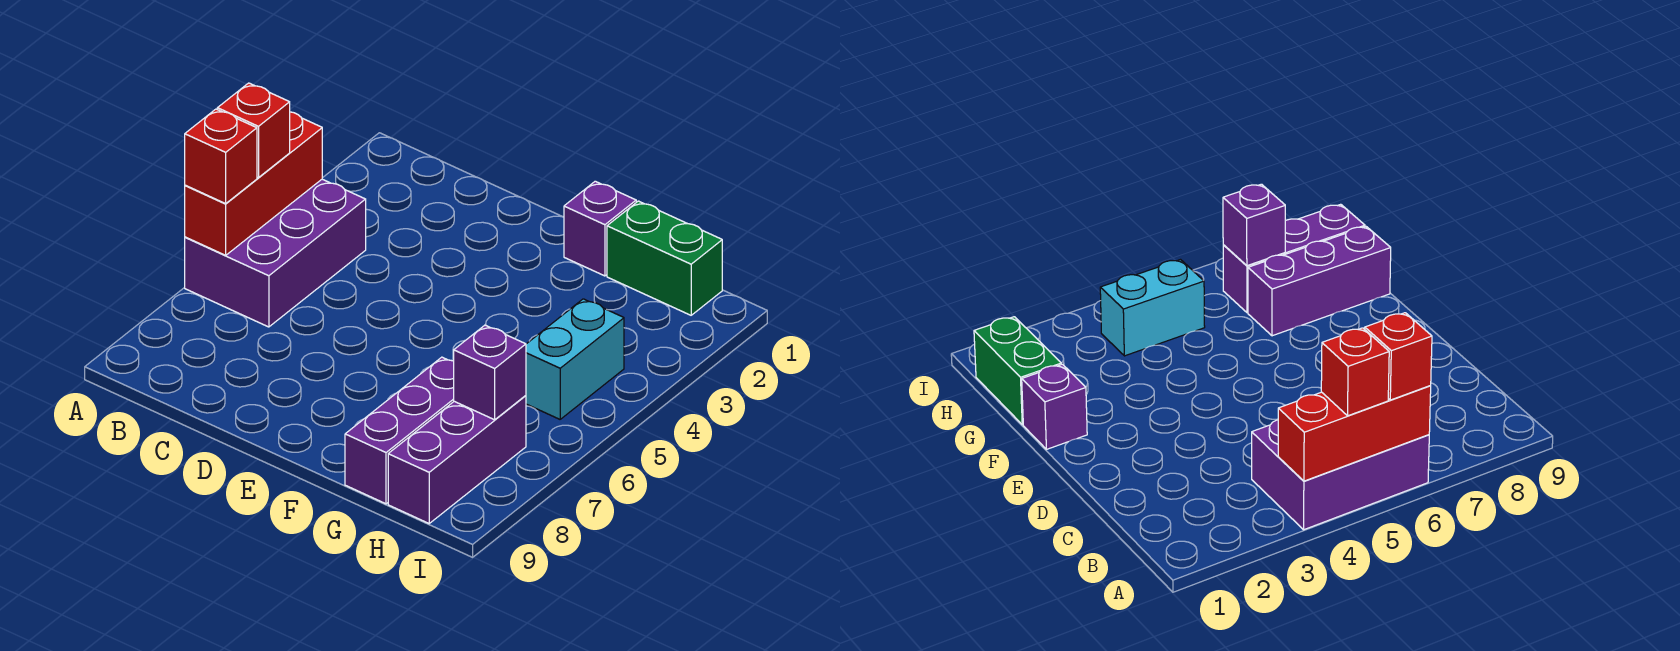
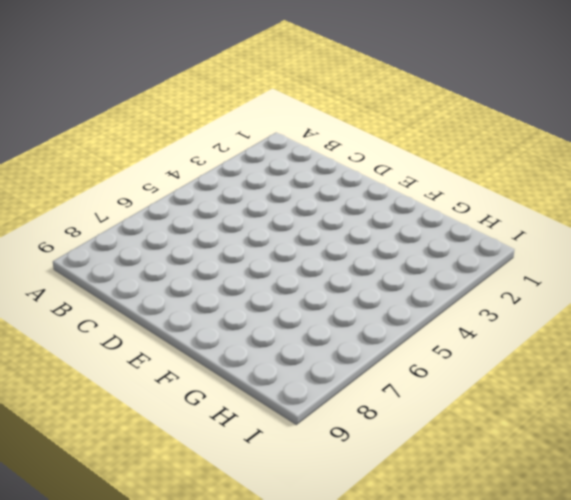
none -> purple 2x3 brick [185,179,366,327]
none -> purple 1x1 brick [564,181,636,276]

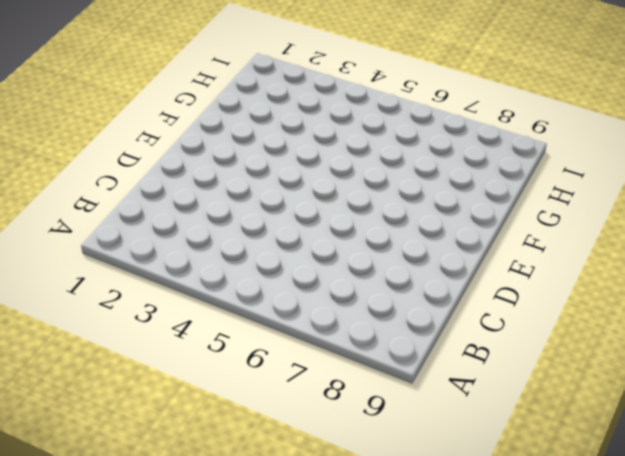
none -> purple 2x3 brick [185,179,366,327]
none -> purple 1x1 brick [564,181,636,276]

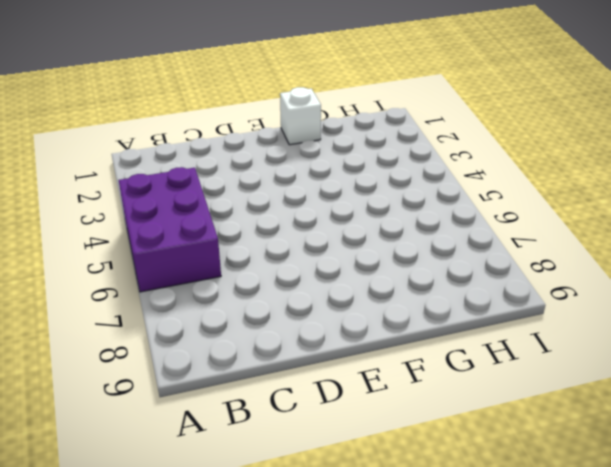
white 1x1 brick [280,87,321,145] -> purple 1x1 brick [564,181,636,276]
none -> green 1x2 brick [607,201,722,315]
none -> purple 1x3 brick [345,357,454,504]

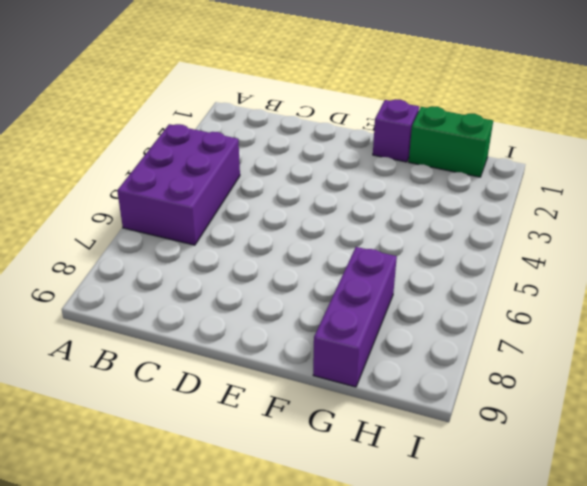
none -> cyan 1x2 brick [526,299,624,419]
none -> purple 1x3 brick [388,396,526,523]

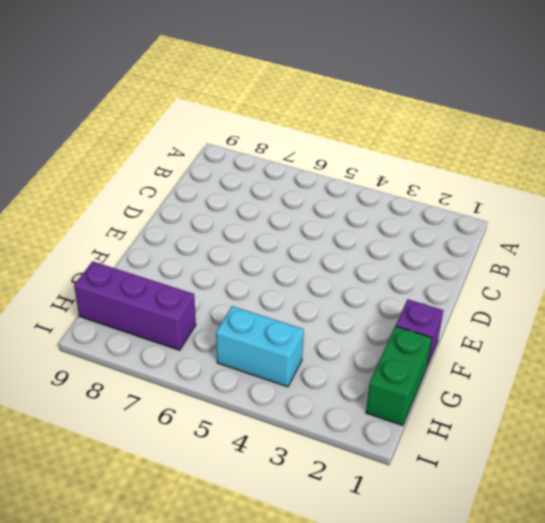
none -> purple 2x3 brick [185,179,366,327]
none -> purple 1x3 brick [345,357,454,504]

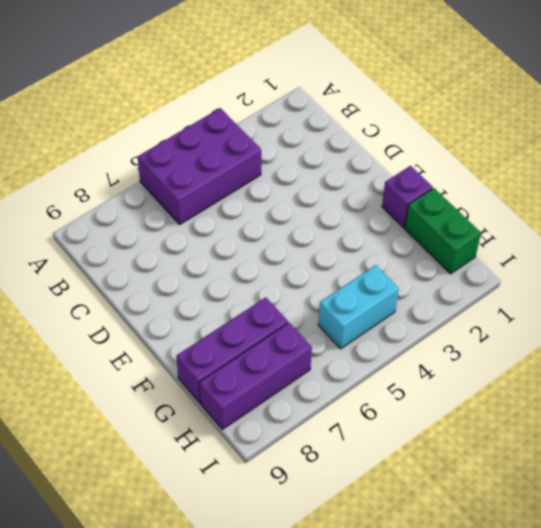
none -> red 1x3 brick [185,112,322,255]
none -> purple 1x1 brick [454,325,526,420]

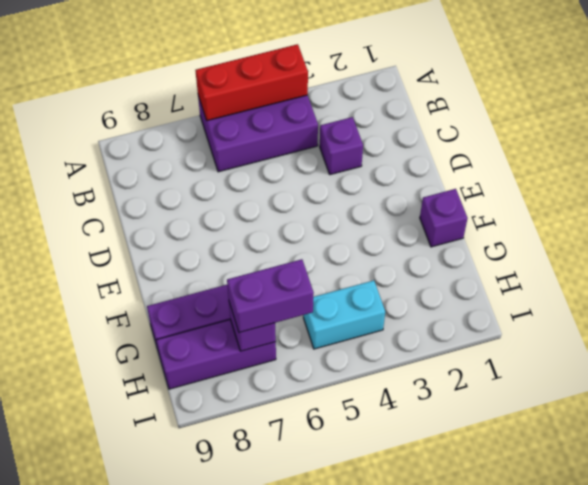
purple 1x1 brick [320,117,363,175] -> none
purple 1x2 brick [227,259,314,333] -> none
none -> green 1x2 brick [607,201,722,315]
none -> red 1x1 brick [217,83,290,178]

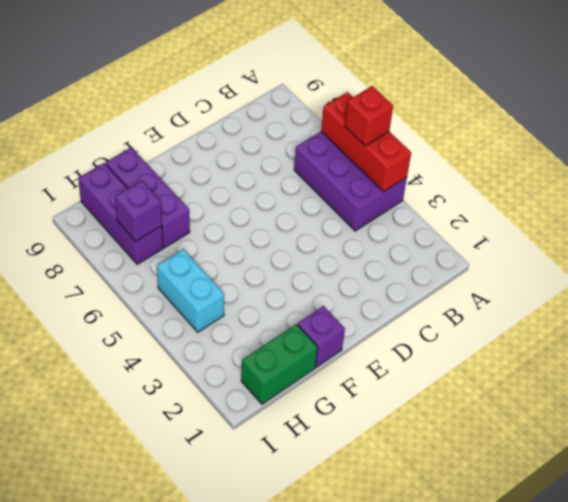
none -> red 1x1 brick [185,109,257,204]

